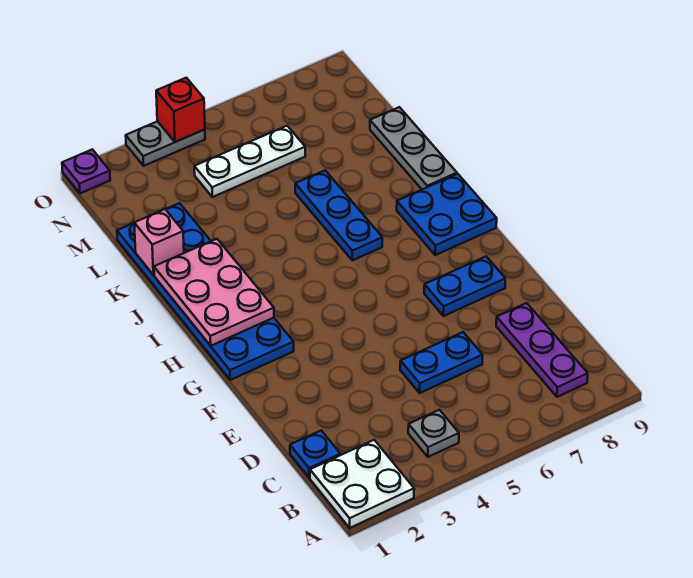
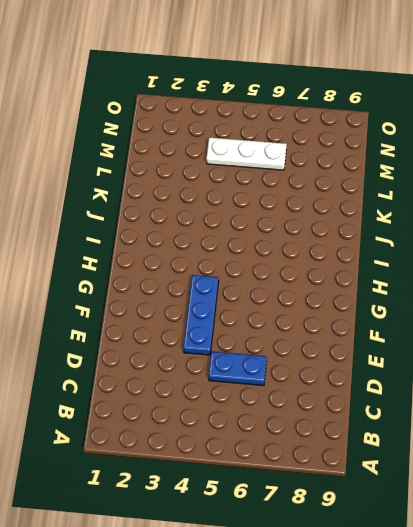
blue 1x3 plate [183,275,219,355] -> blue 1x3 plate moved to [295,170,382,260]
none -> white 2x2 plate [310,440,414,528]
none -> grey 1x1 plate [408,410,459,457]
none -> purple 1x3 plate [496,303,588,397]

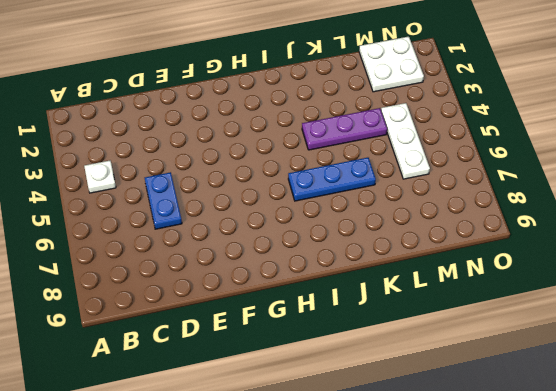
white 1x1 plate [84,161,116,193] -> grey 1x1 plate [408,410,459,457]
purple 1x3 plate [302,108,387,150] -> purple 1x3 plate moved to [496,303,588,397]
white 2x2 plate [359,37,424,92] -> white 2x2 plate moved to [310,440,414,528]
none -> blue 1x1 plate [290,430,340,478]
none -> blue 1x2 plate [424,257,505,316]
none -> blue 2x6 plate [117,203,294,380]

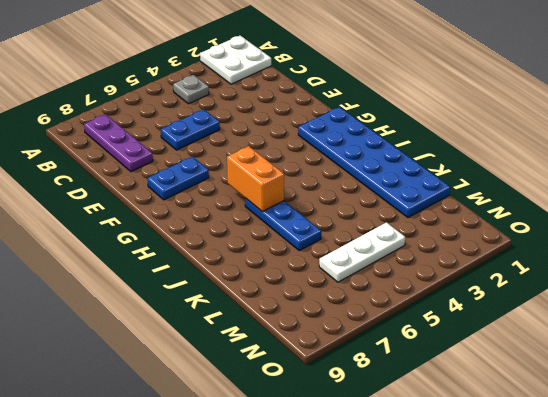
orange 1x2 brick [227,146,284,212] -> none
none -> blue 1x1 plate [290,430,340,478]
none -> blue 2x2 plate [397,174,497,255]
none -> grey 1x3 plate [370,107,457,189]

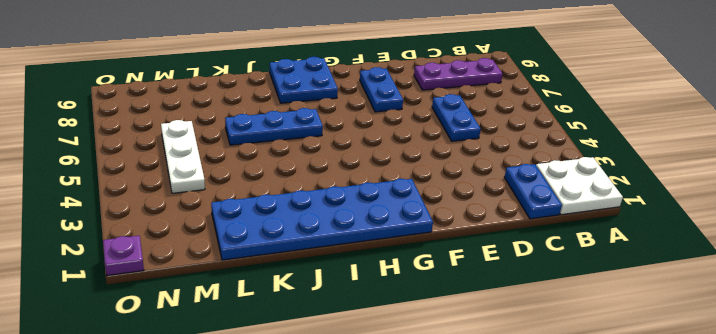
blue 1x2 plate [504,164,562,219] -> blue 1x1 plate [290,430,340,478]
none -> grey 1x1 plate [408,410,459,457]
none -> grey 1x3 plate [370,107,457,189]
none -> grey 1x2 plate [126,121,205,166]

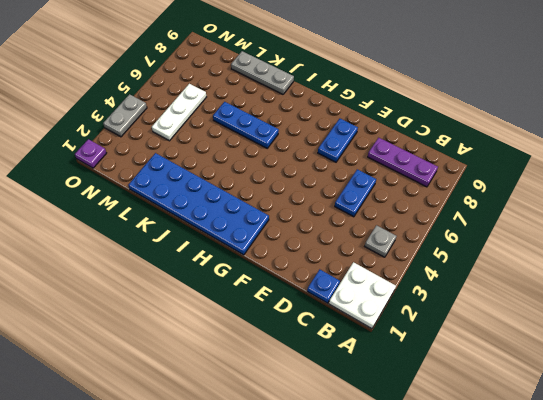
none -> blue 2x2 plate [397,174,497,255]
none -> pink 2x3 plate [154,239,274,346]
none -> pink 1x1 brick [134,209,184,275]

